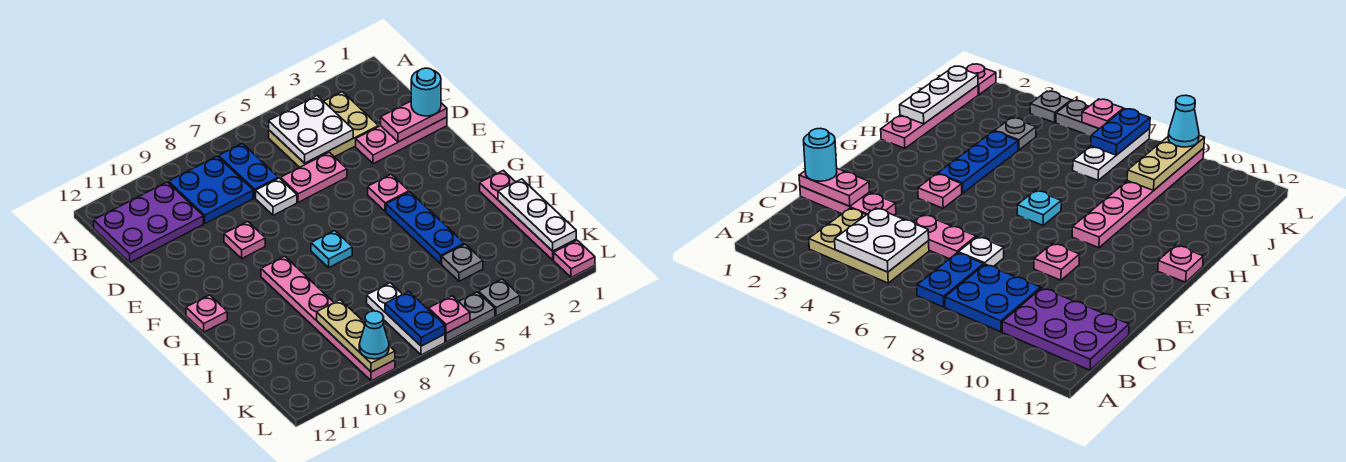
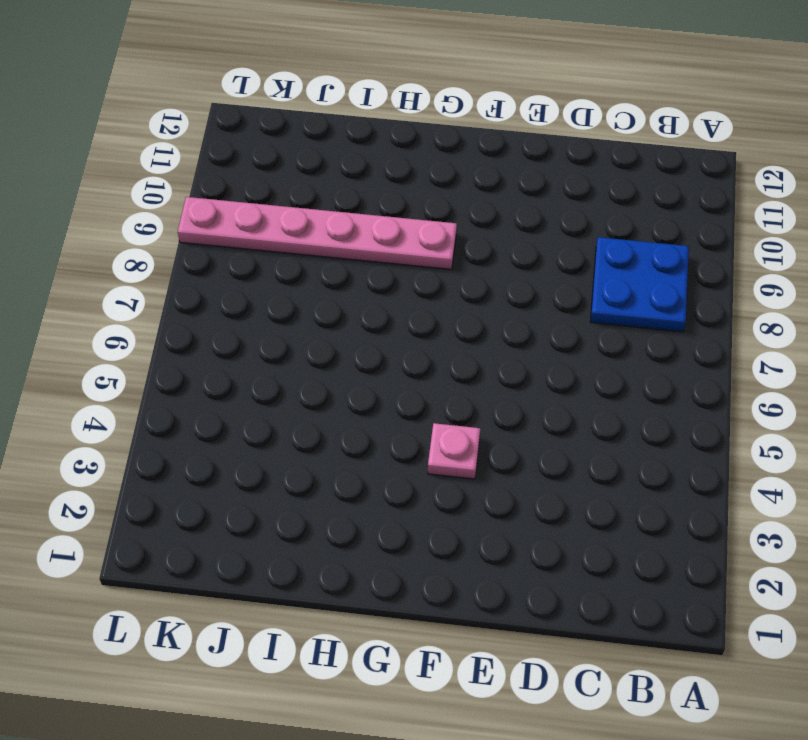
none -> tan 2x3 plate [269,92,378,167]
none -> blue 1x2 plate [219,143,278,198]
none -> purple 2x3 plate [94,182,203,262]

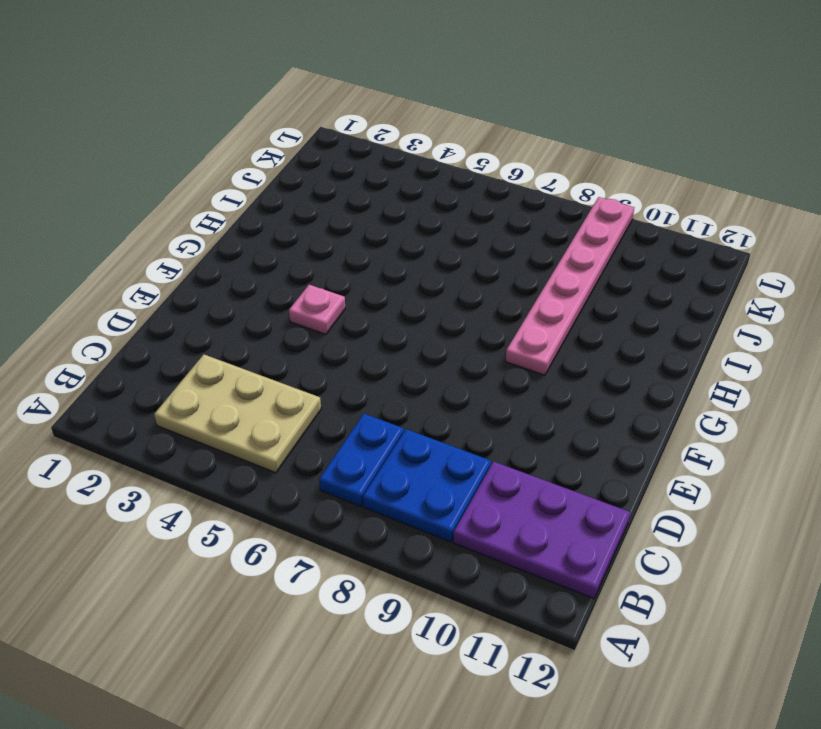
none -> pink 1x3 plate [356,117,447,164]
none -> pink 1x2 plate [281,152,347,202]
none -> white 1x1 plate [256,178,297,215]

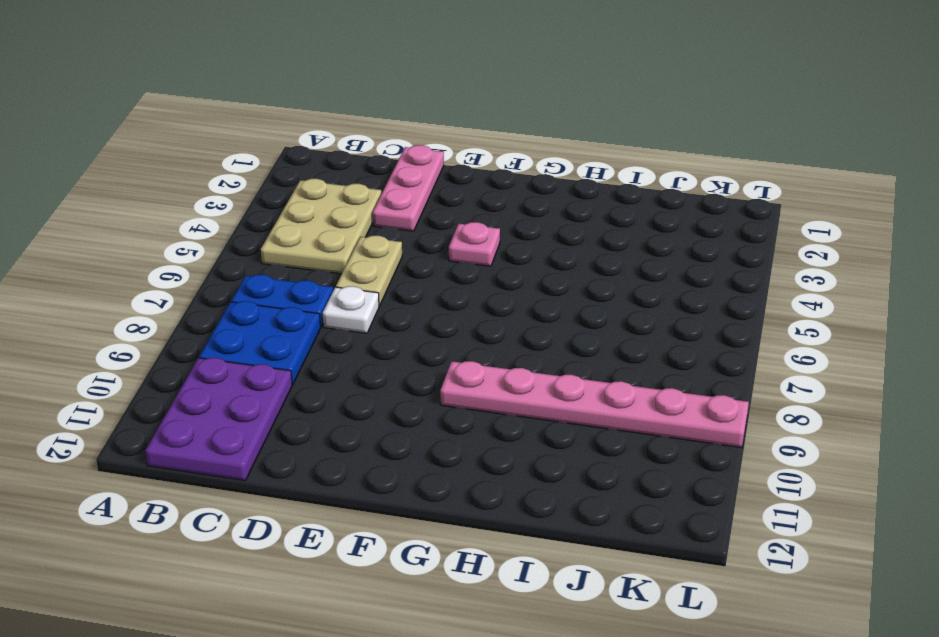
tan 1x2 plate [336,236,402,306] -> pink 1x2 plate [281,152,347,202]
none -> pink 1x1 plate [224,221,265,258]
none -> blue 1x3 plate [386,192,464,264]
none -> cyan 1x1 plate [311,231,352,267]

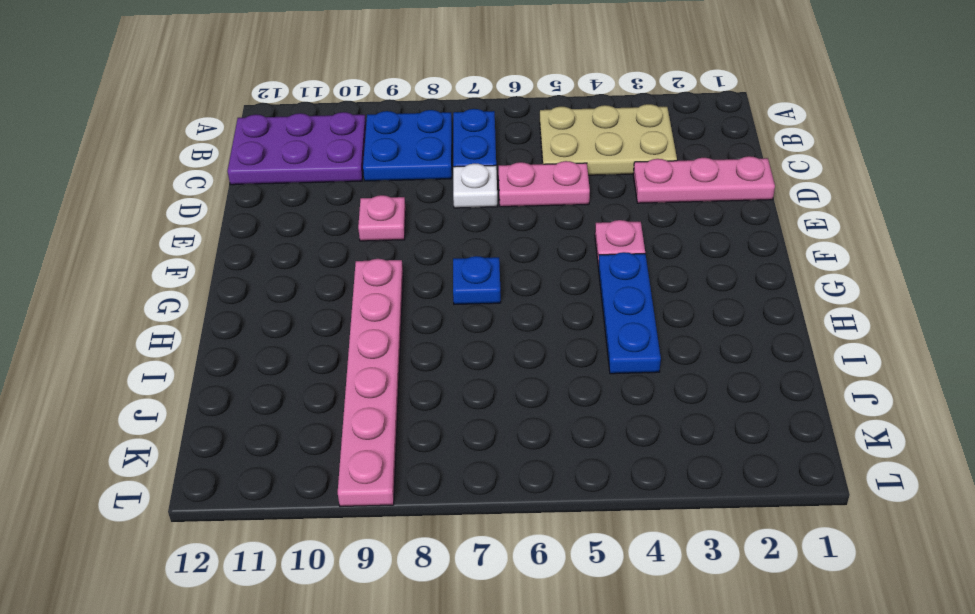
blue 1x1 plate [453,256,501,304] -> cyan 1x1 plate [311,231,352,267]
none -> pink 1x1 plate [186,295,227,332]
none -> pink 1x4 plate [480,170,576,260]
none -> grey 1x1 plate [442,244,483,281]

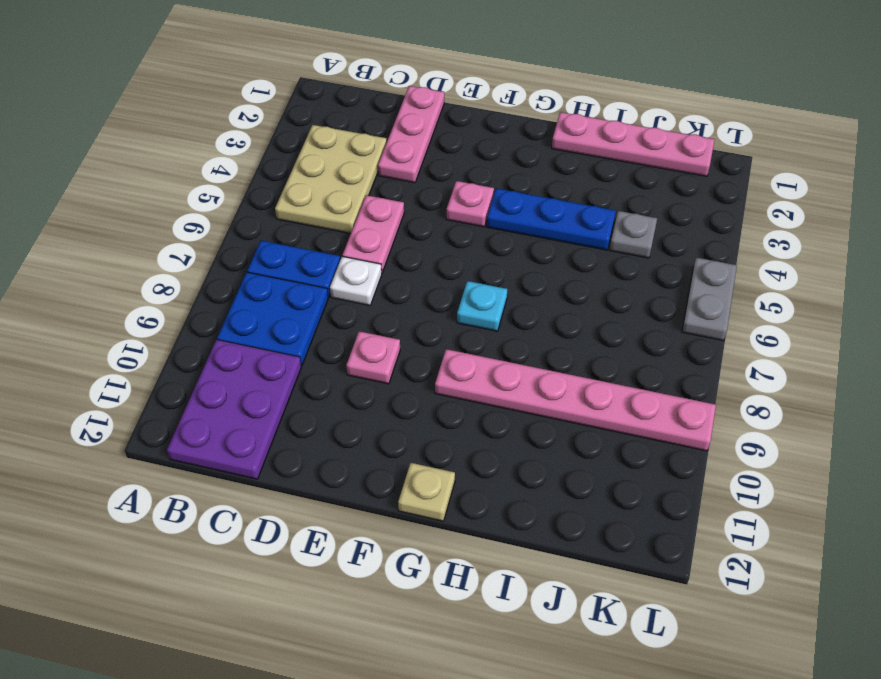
tan 1x1 plate [398,463,455,521] -> pink 1x1 plate [186,295,227,332]
none -> white 1x3 plate [367,283,445,355]
none -> pink 1x1 plate [554,240,595,277]
none -> grey 1x1 plate [479,279,520,316]

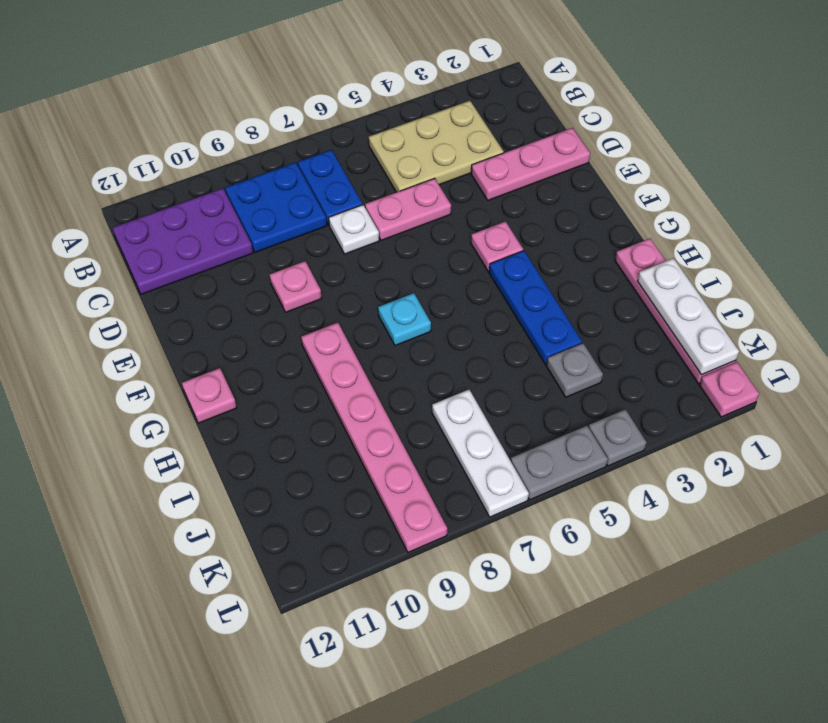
none -> white 2x2 plate [269,96,353,163]
none -> pink 1x2 plate [381,101,447,142]
none -> tan 1x3 plate [317,300,395,372]

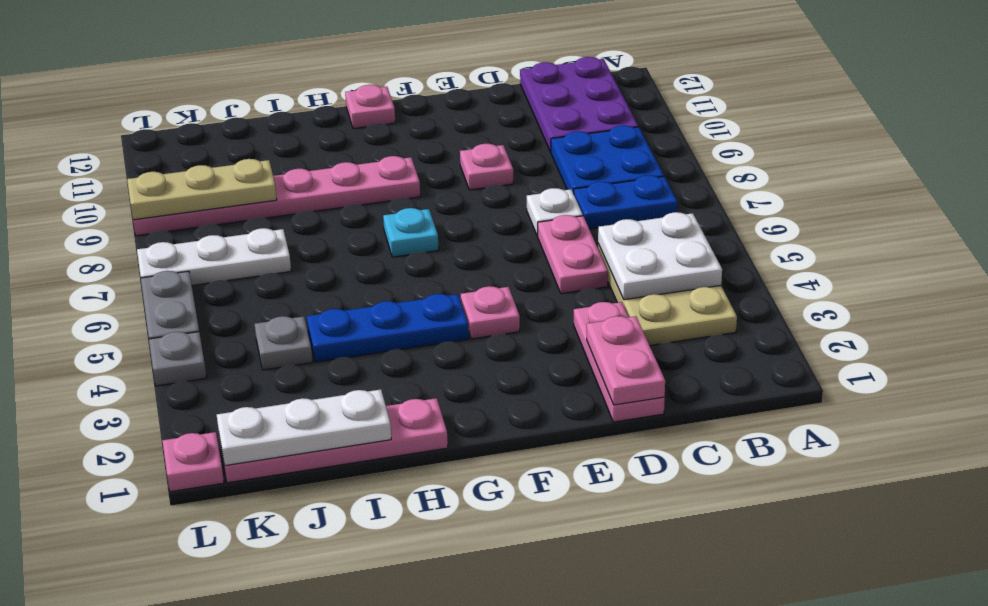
none -> blue 1x2 plate [385,291,445,346]
none -> pink 1x1 plate [429,296,470,333]
none -> cyan 1x1 round brick [411,68,441,116]

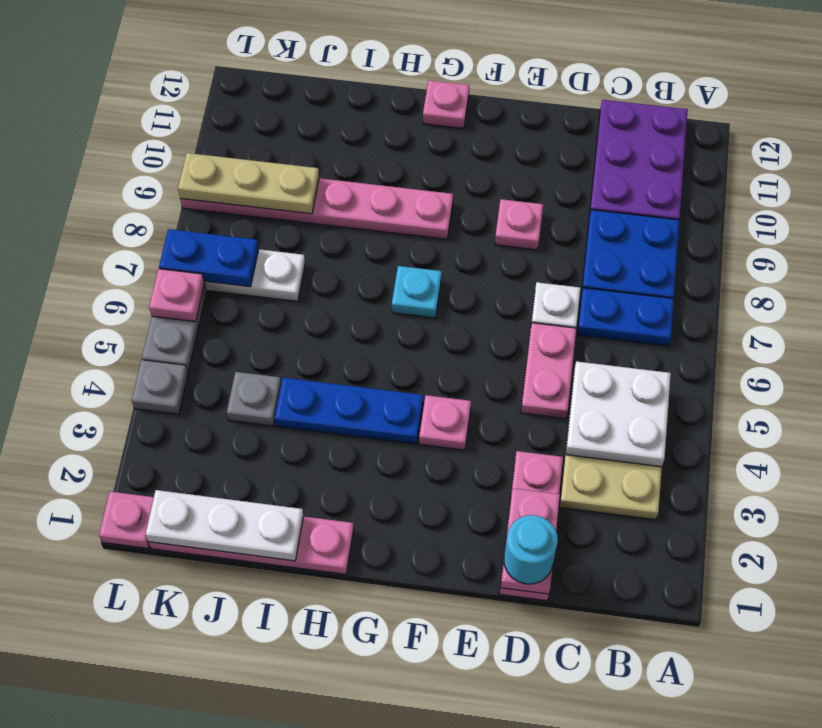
none -> cyan 1x1 cone [359,311,389,359]

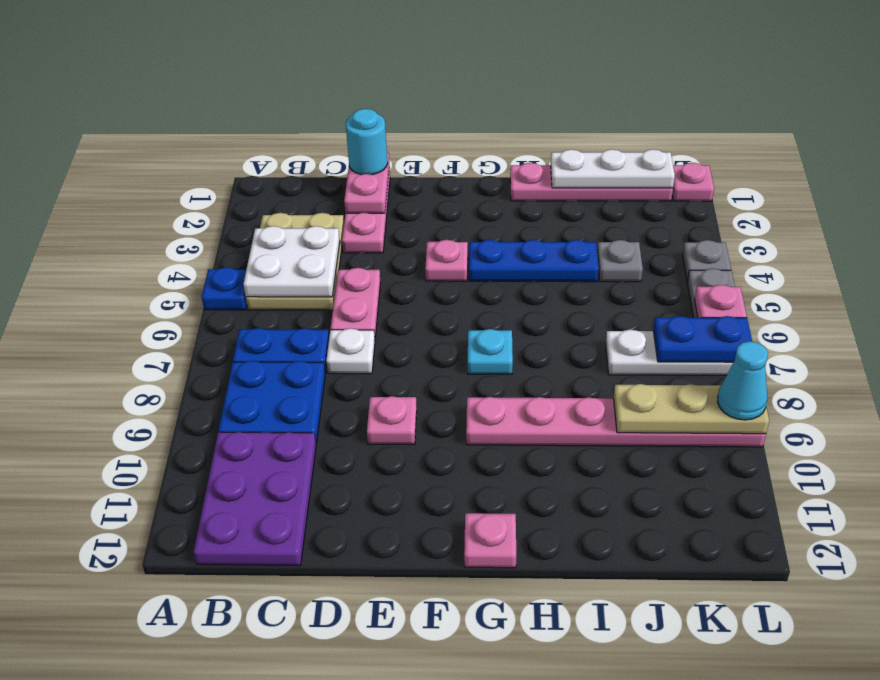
blue 1x1 plate [202,267,247,310] -> none

